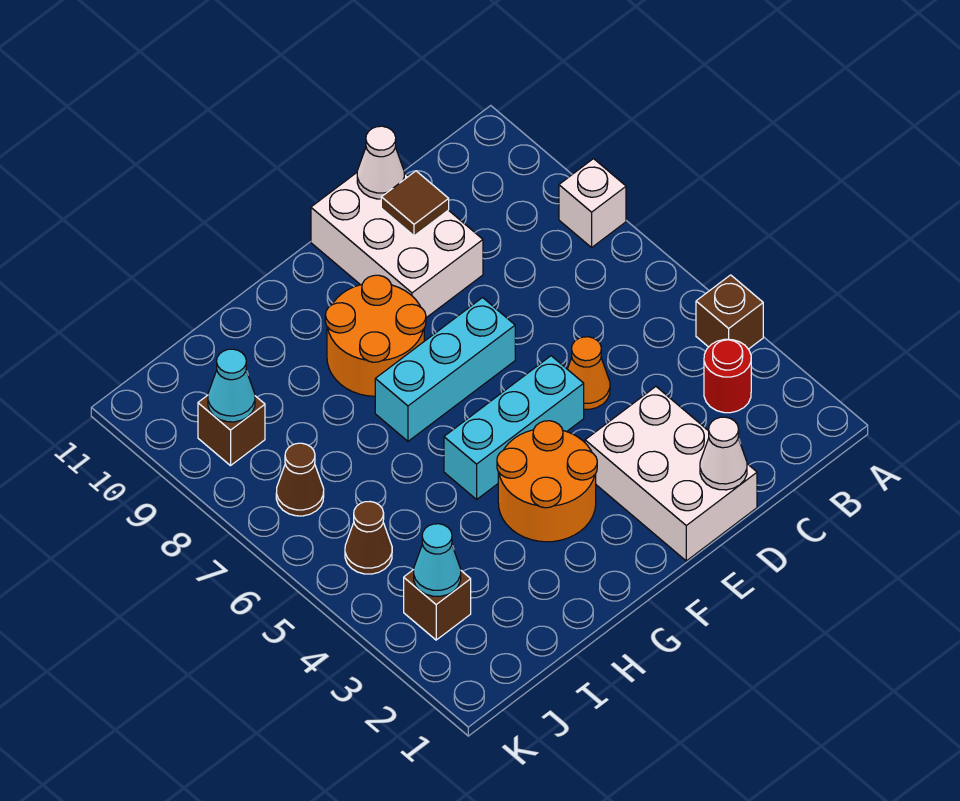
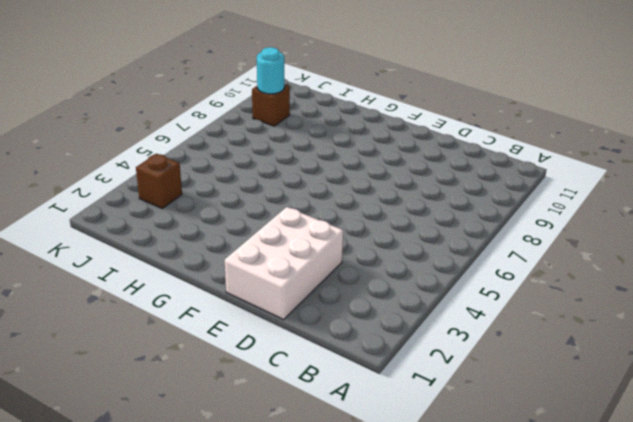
cyan 1x1 round brick [257,47,284,94] -> cyan 1x1 cone [208,349,255,422]
none -> brown 1x1 brick [696,275,763,349]
none -> white 1x1 brick [559,159,626,247]
none -> red 1x1 round brick [704,339,751,413]

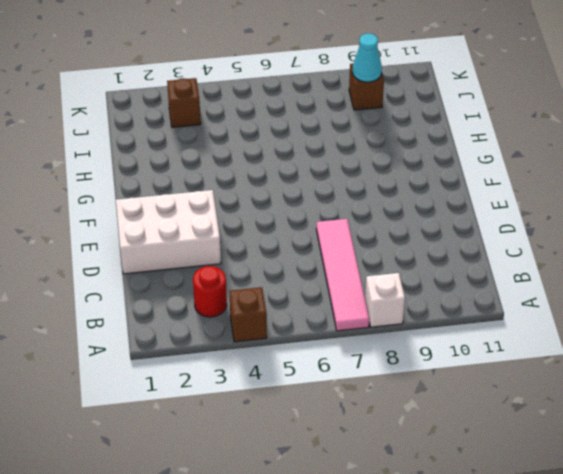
pink 1x4 tile [316,219,369,331] -> none
none -> orange 1x1 cone [568,337,610,409]
none -> white 2x3 brick [311,173,483,318]
none -> cyan 1x3 brick [444,356,584,499]

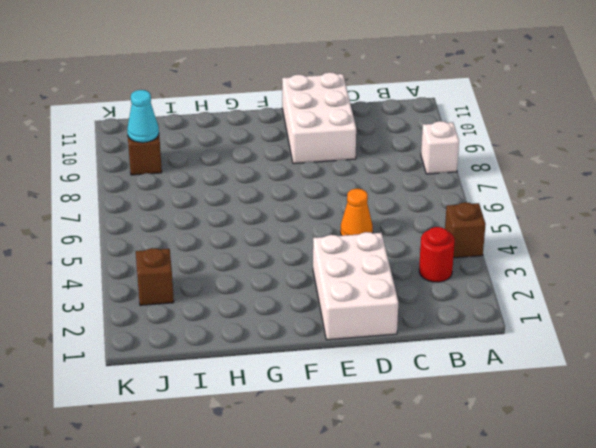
none -> cyan 1x3 brick [444,356,584,499]
none -> cyan 1x3 brick [375,298,515,441]
none -> orange 2x2 round brick [497,421,597,542]

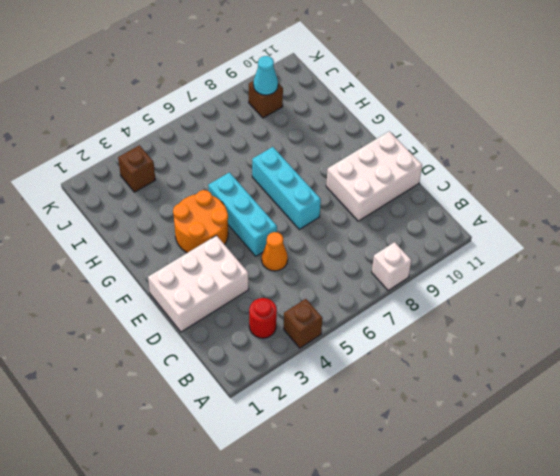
none -> orange 2x2 round brick [325,275,426,396]
none -> brown 1x1 cone [345,502,392,574]
none -> brown 1x1 cone [276,443,324,516]

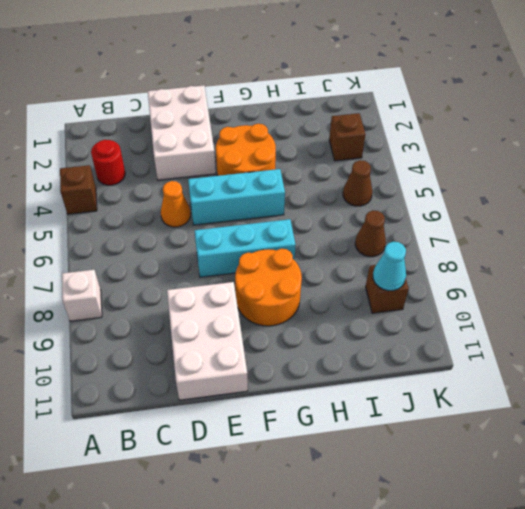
none -> white 1x1 cone [700,417,747,490]
none -> brown 1x1 tile [381,171,449,236]
none -> white 1x1 cone [357,126,404,199]

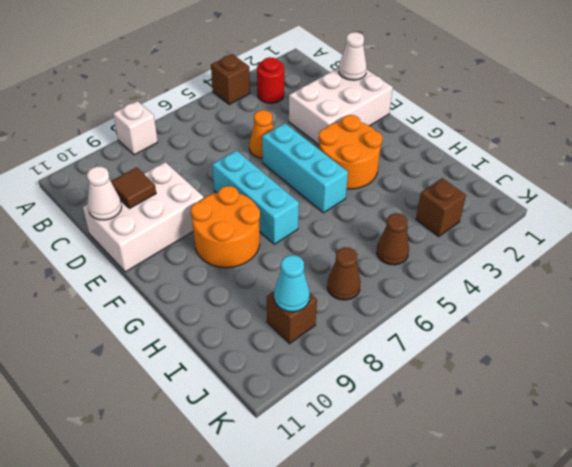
none -> cyan 1x1 cone [414,524,461,596]

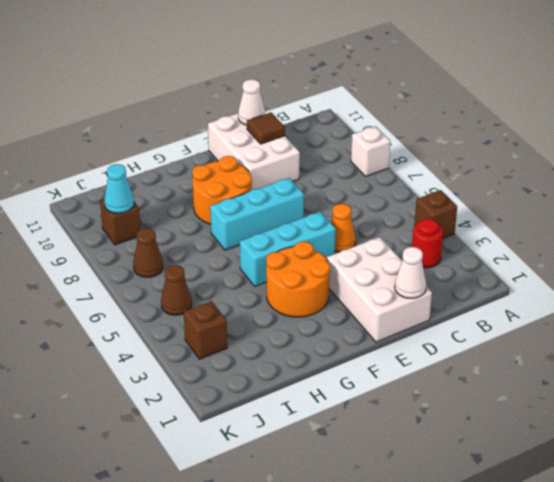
none -> cyan 1x1 cone [414,524,461,596]

